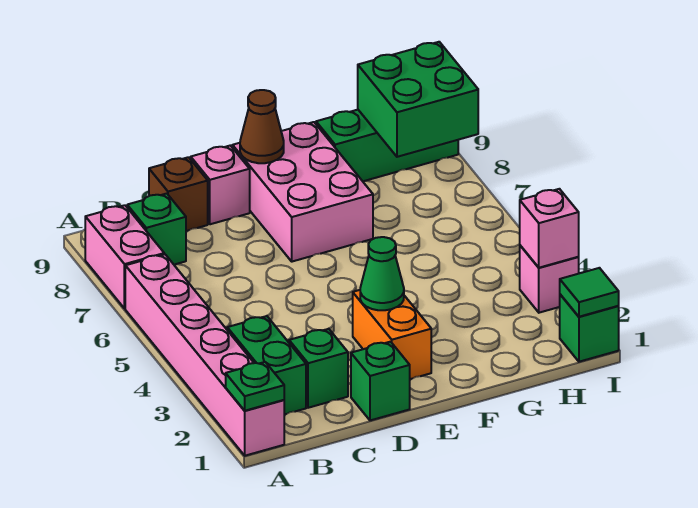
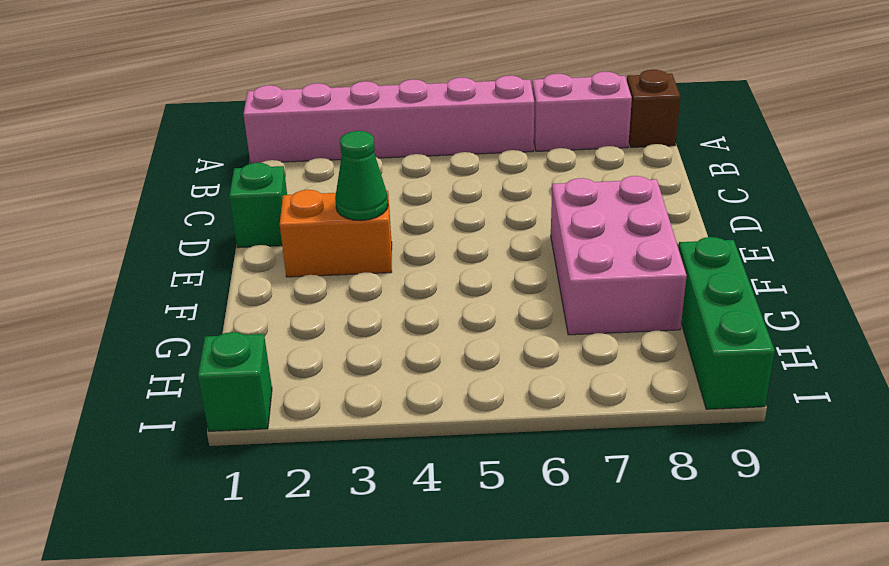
brown 1x1 brick [627,70,680,147] -> brown 1x1 brick moved to [149,157,208,231]
pink 2x3 brick [551,176,687,335] -> pink 2x3 brick turned to [232,122,373,262]
none -> green 1x2 brick [227,316,306,415]
none -> green 1x1 brick [127,194,186,264]
none -> green 1x1 brick [289,329,348,408]

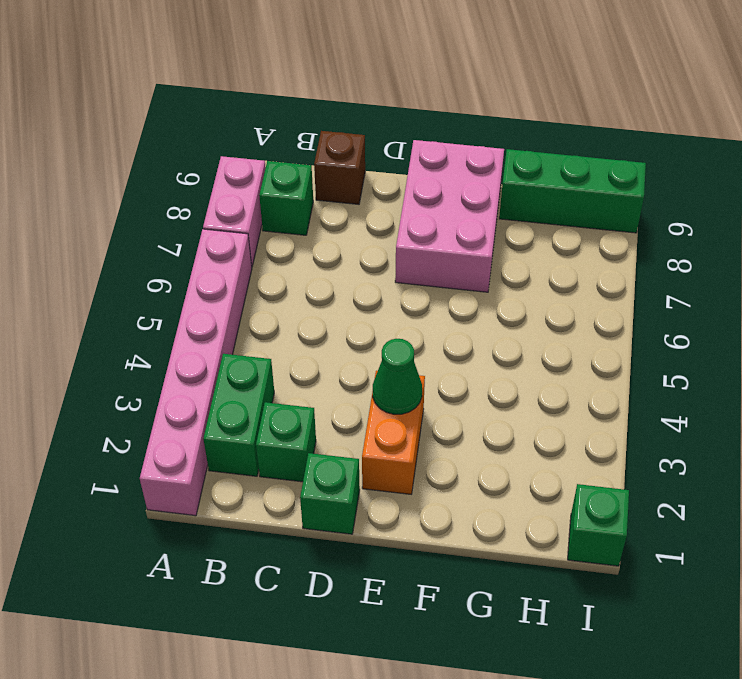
none -> pink 1x1 brick [191,145,250,224]
none -> pink 1x1 brick [520,246,579,313]
none -> green 1x1 plate [226,362,284,411]

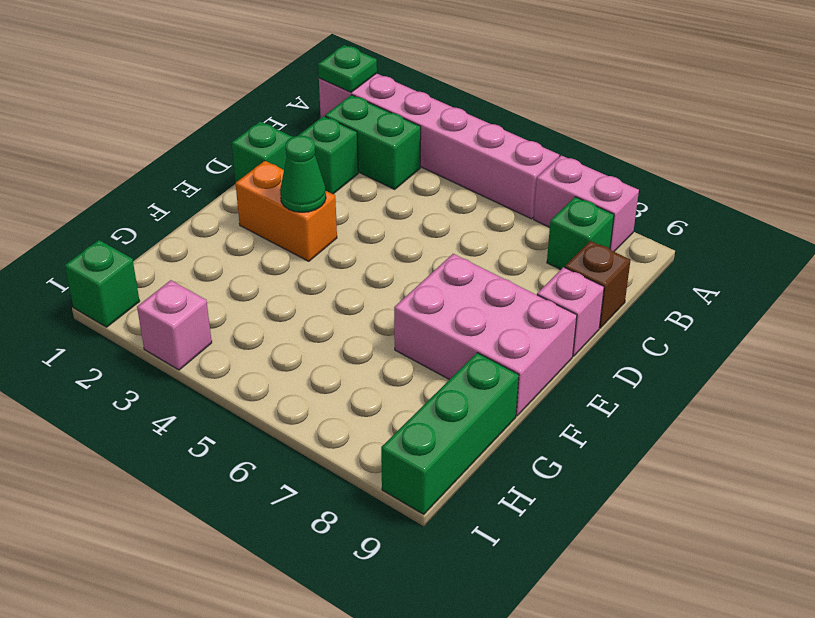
none -> brown 1x1 cone [240,90,284,163]
none -> green 2x2 brick [358,42,478,157]
none -> green 1x1 tile [560,268,619,317]

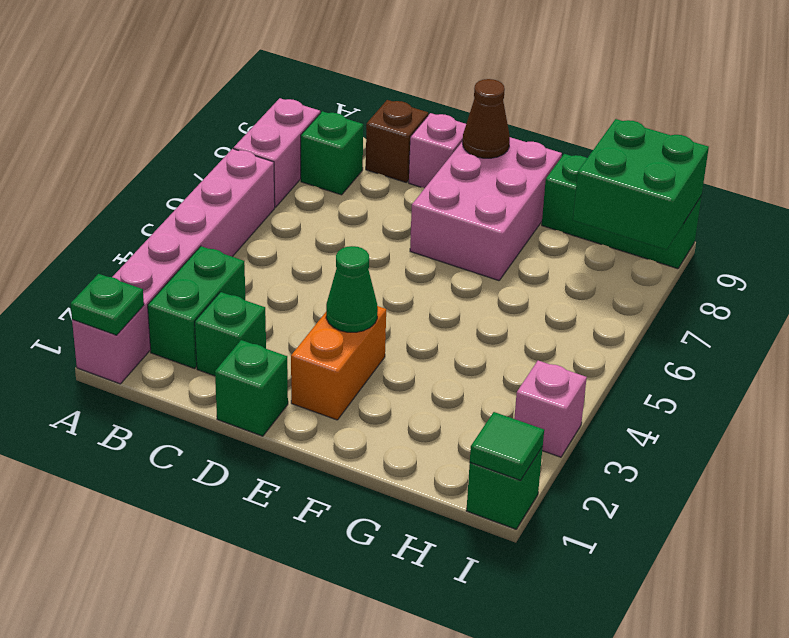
none -> pink 1x1 brick [520,189,579,268]

